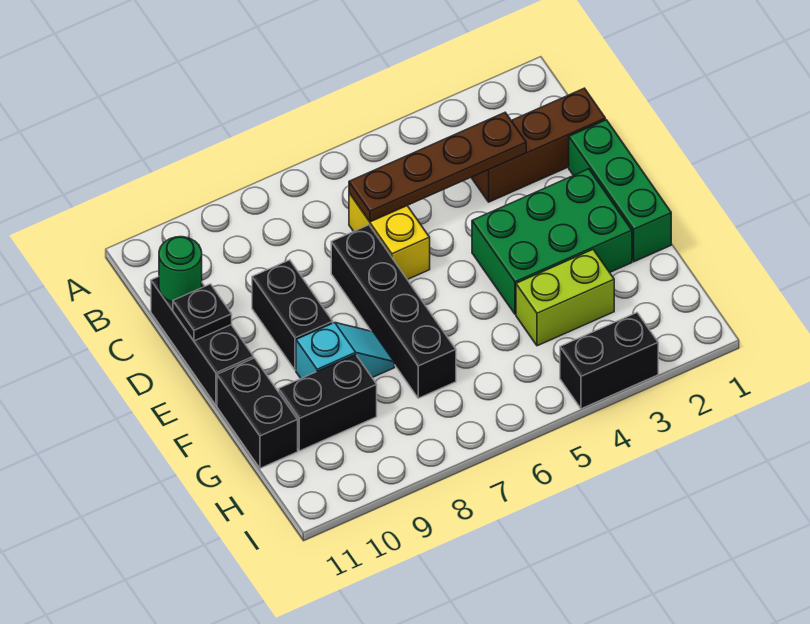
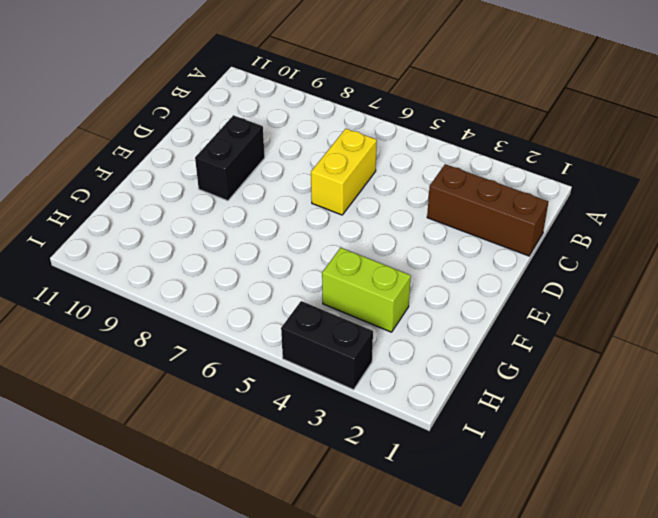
none -> black 1x3 brick [151,277,254,405]
none -> green 1x3 brick [569,120,671,262]
none -> black 1x4 brick [331,225,456,398]

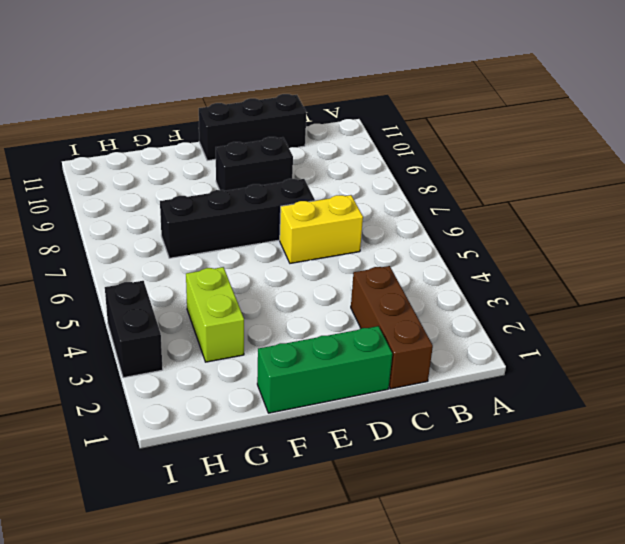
none -> green 2x3 brick [472,169,632,314]
none -> cyan 1x2 slope [296,323,394,378]
none -> black 1x2 brick [217,358,298,468]

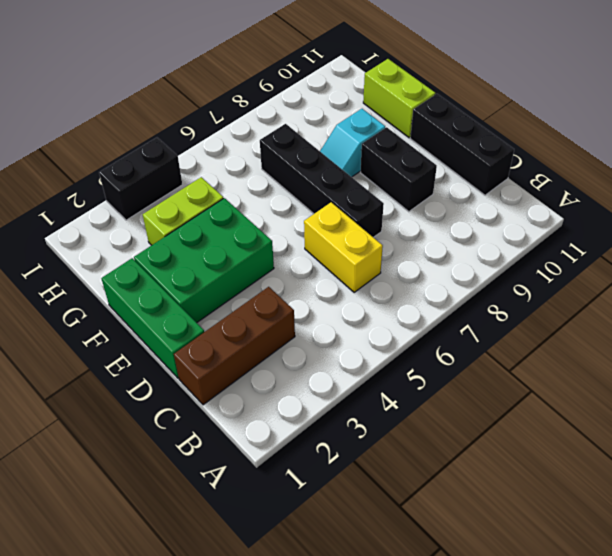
lime 1x2 brick [363,59,435,138] -> black 1x2 brick [217,358,298,468]
none -> black 1x2 brick [279,354,377,451]
none -> brown 1x4 plate [349,113,526,222]
none -> green 1x1 round brick [159,237,202,302]

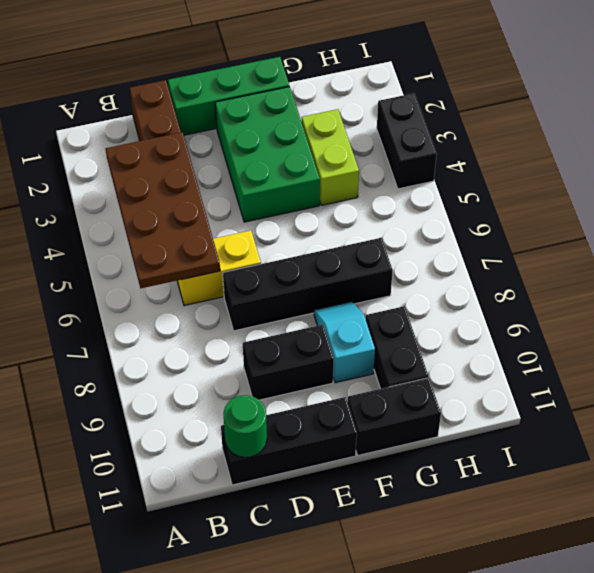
brown 2x4 plate [106,132,220,288] -> brown 1x4 plate [349,113,526,222]
none -> black 1x1 plate [173,284,232,341]

